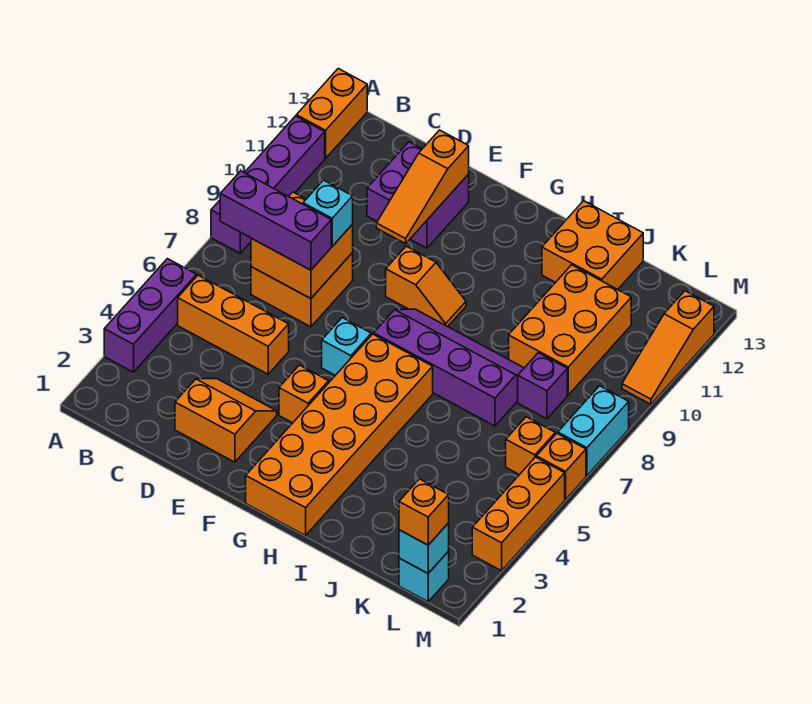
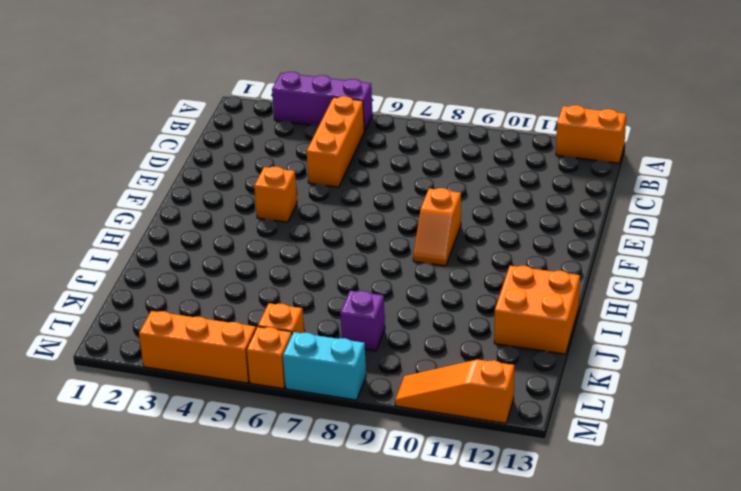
none -> purple 1x4 brick [211,116,325,253]
none -> orange 2x2 brick [251,253,353,327]
none -> orange 2x2 slope [175,379,277,462]

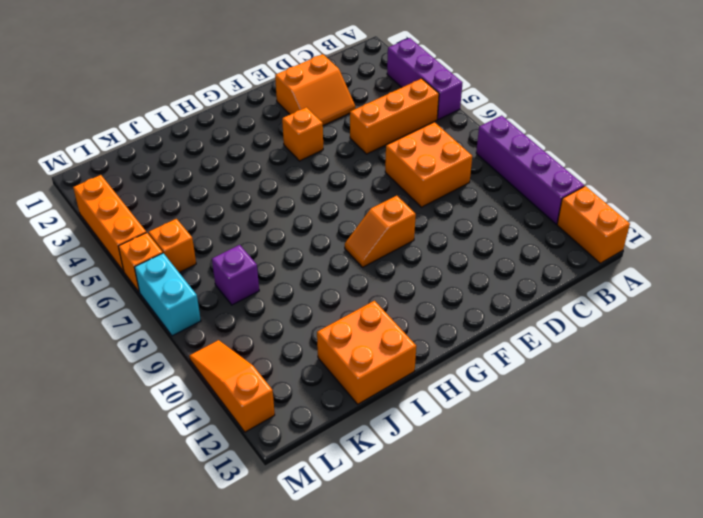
none -> purple 2x2 brick [367,142,469,248]
none -> cyan 1x1 brick [322,318,371,375]
none -> orange 2x6 brick [246,334,433,536]

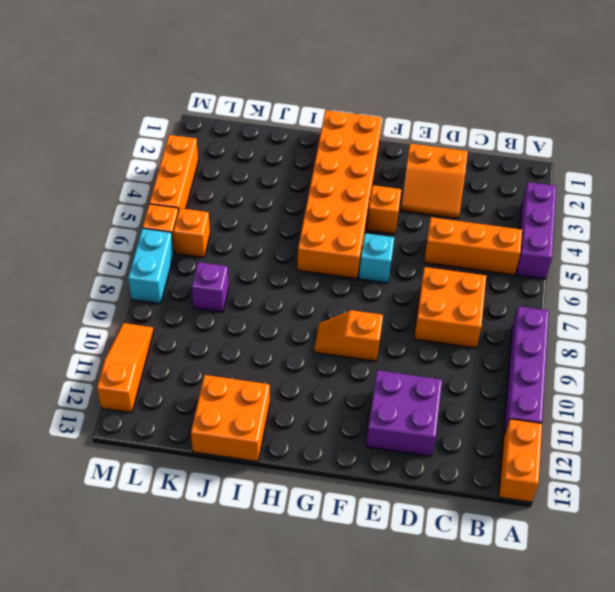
none -> purple 2x4 slope [374,309,524,426]
none -> orange 2x3 brick [509,265,631,395]
none -> cyan 1x1 brick [399,552,449,602]

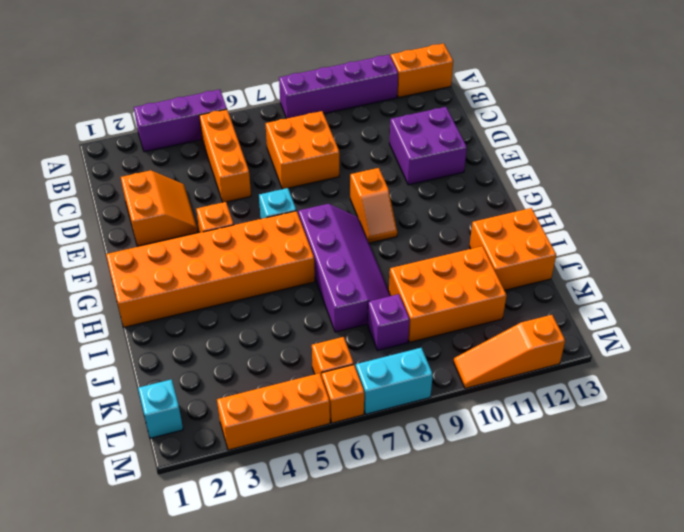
none -> orange 2x2 brick [251,192,353,299]
none -> orange 1x3 slope [376,130,469,244]
none -> cyan 1x1 brick [399,523,449,573]

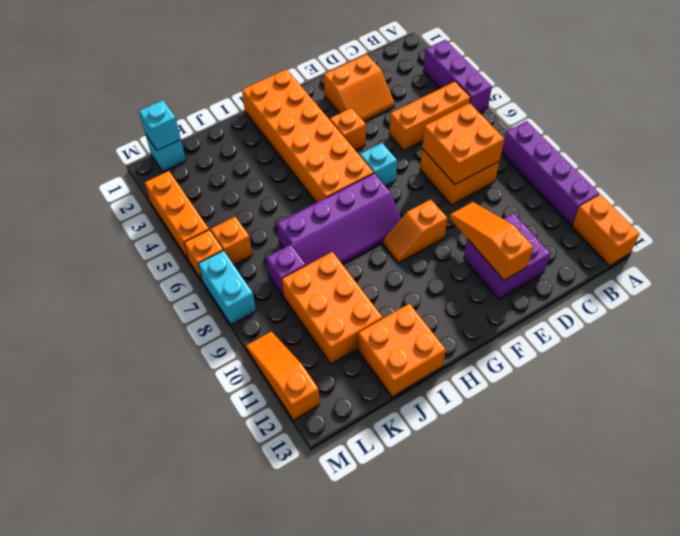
none -> purple 1x3 brick [220,171,331,270]
none -> cyan 1x1 brick [303,180,353,246]
none -> orange 1x1 brick [399,479,449,545]

